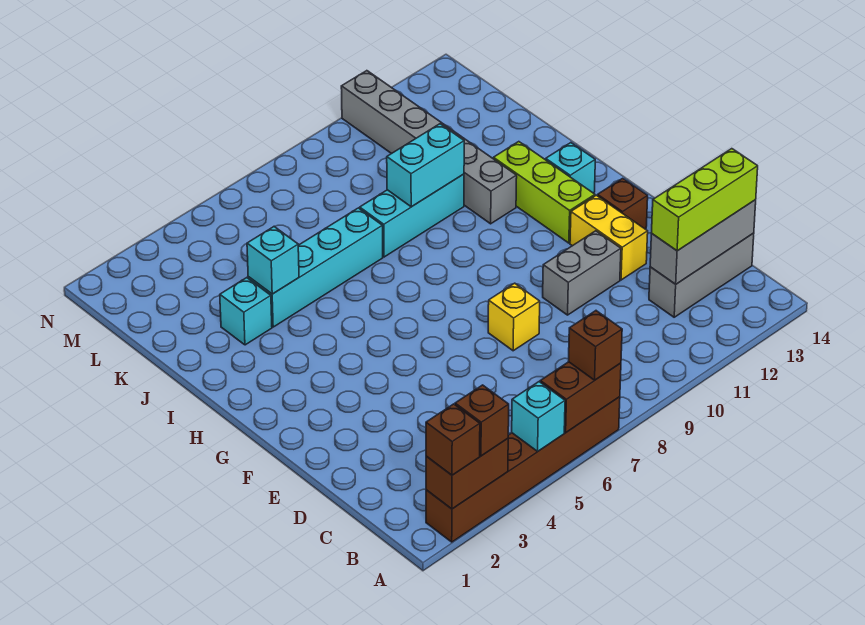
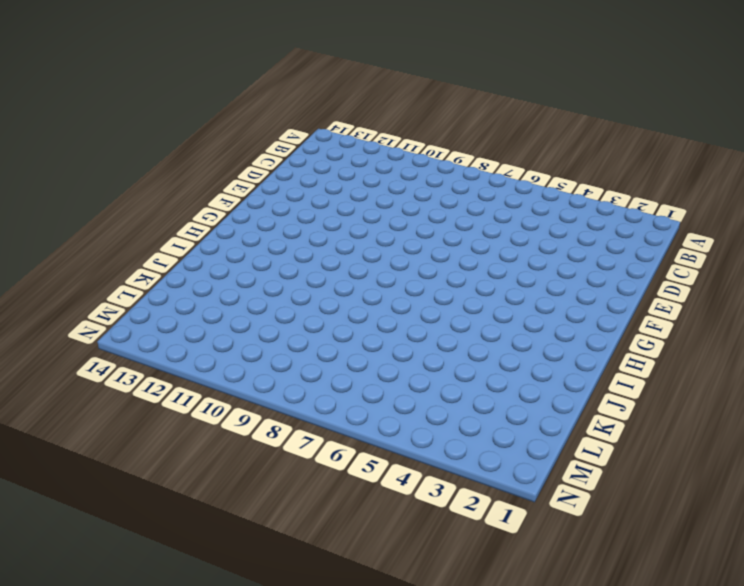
none -> brown 1x6 brick [426,397,620,542]
none -> grey 1x3 brick [649,233,754,317]
none -> yellow 1x1 brick [488,283,540,351]

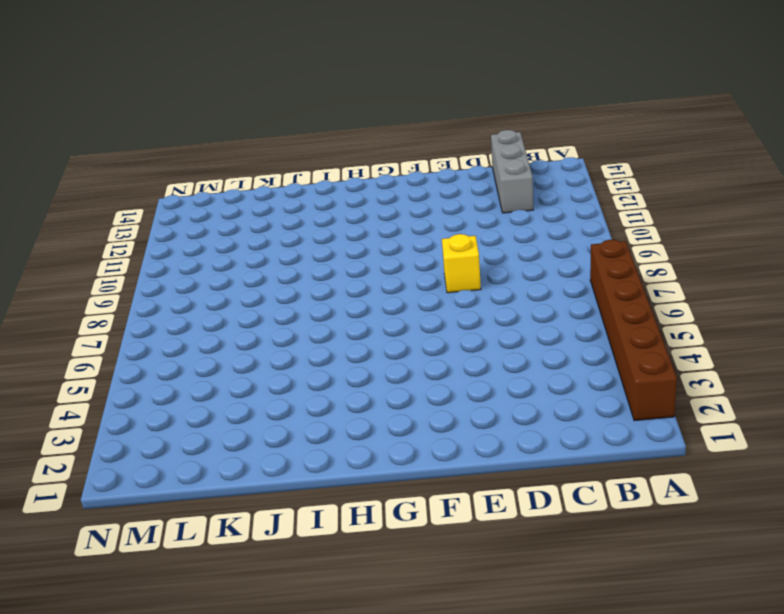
none -> grey 1x2 brick [543,231,621,315]
none -> yellow 1x2 brick [570,195,648,280]
none -> brown 1x1 brick [598,178,648,229]

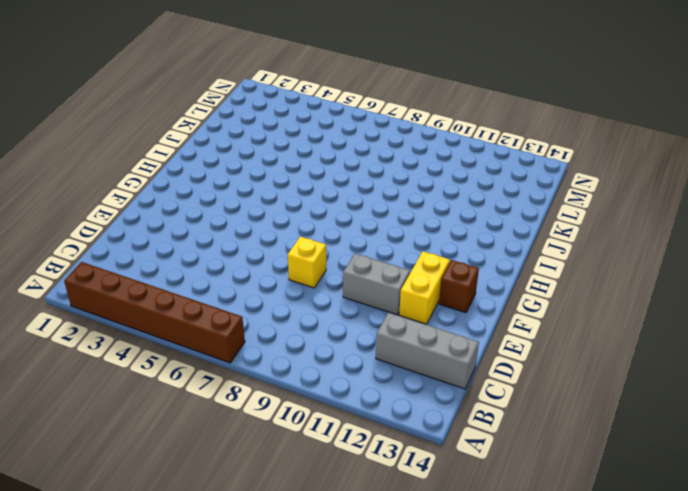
none -> lime 1x3 brick [493,142,595,243]
none -> cyan 1x1 brick [546,143,595,193]
none -> grey 1x6 brick [341,71,517,224]

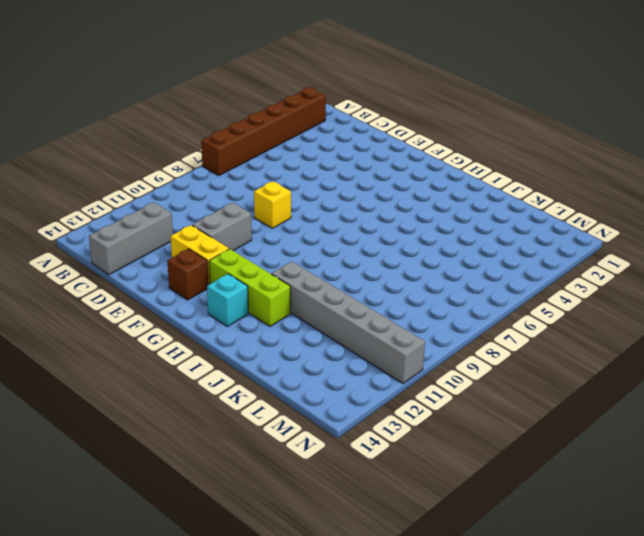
none -> cyan 1x1 brick [220,278,272,345]
none -> cyan 1x4 brick [248,208,383,327]
none -> cyan 1x3 brick [360,174,464,257]

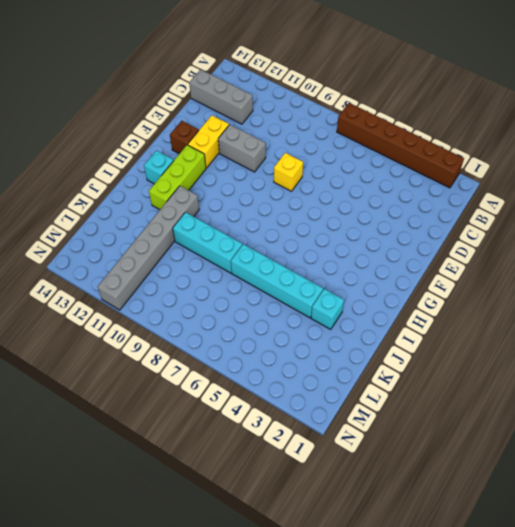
none -> brown 1x2 brick [426,439,508,509]
none -> cyan 1x1 brick [512,382,565,451]
none -> brown 1x2 brick [540,362,621,432]

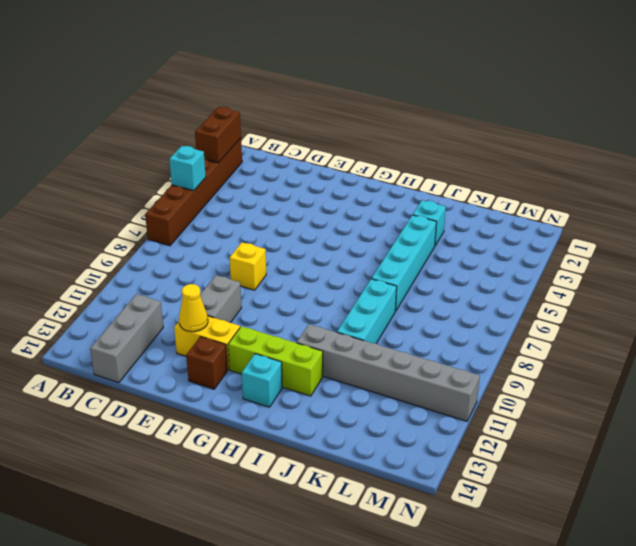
yellow 1x1 cone [179,284,208,332] -> none
none -> brown 1x2 brick [540,362,621,432]
none -> grey 1x3 brick [650,200,756,284]
none -> cyan 1x1 brick [247,227,299,294]

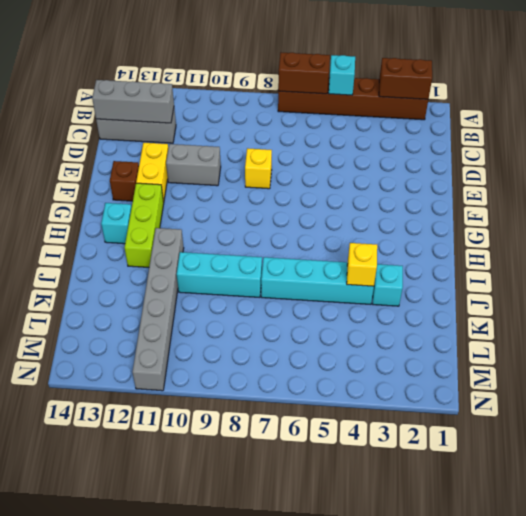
yellow 1x1 brick [347,243,377,286] -> cyan 1x1 brick [247,227,299,294]
none -> cyan 1x2 brick [387,124,464,207]
none -> brown 1x1 brick [426,404,480,475]
none -> brown 1x1 brick [455,385,509,456]

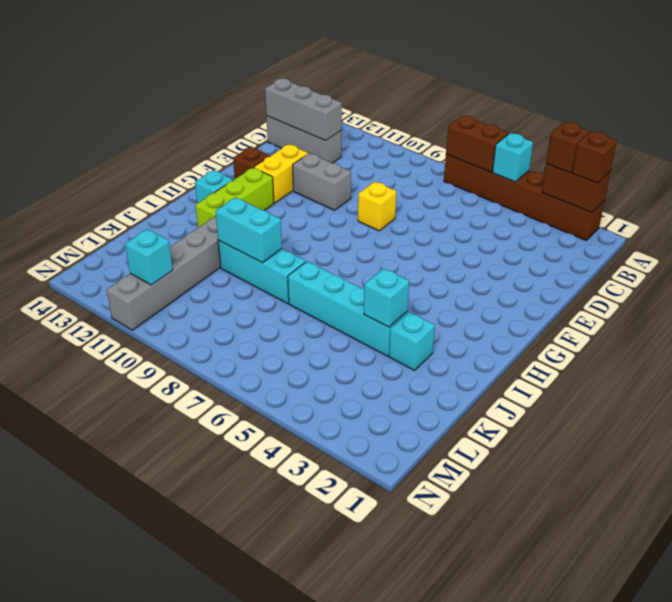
cyan 1x1 brick [125,229,173,285] -> none
none -> brown 1x1 brick [568,311,622,380]
none -> lime 1x3 brick [651,149,758,251]

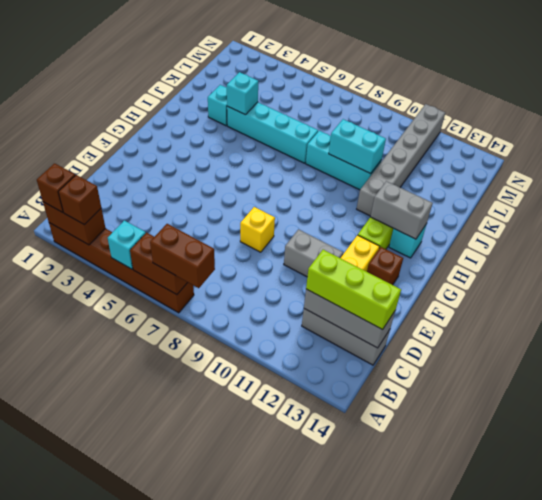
brown 1x2 brick [150,224,215,288] -> brown 1x1 brick [568,311,622,380]
grey 1x2 brick [370,181,433,239] -> none

